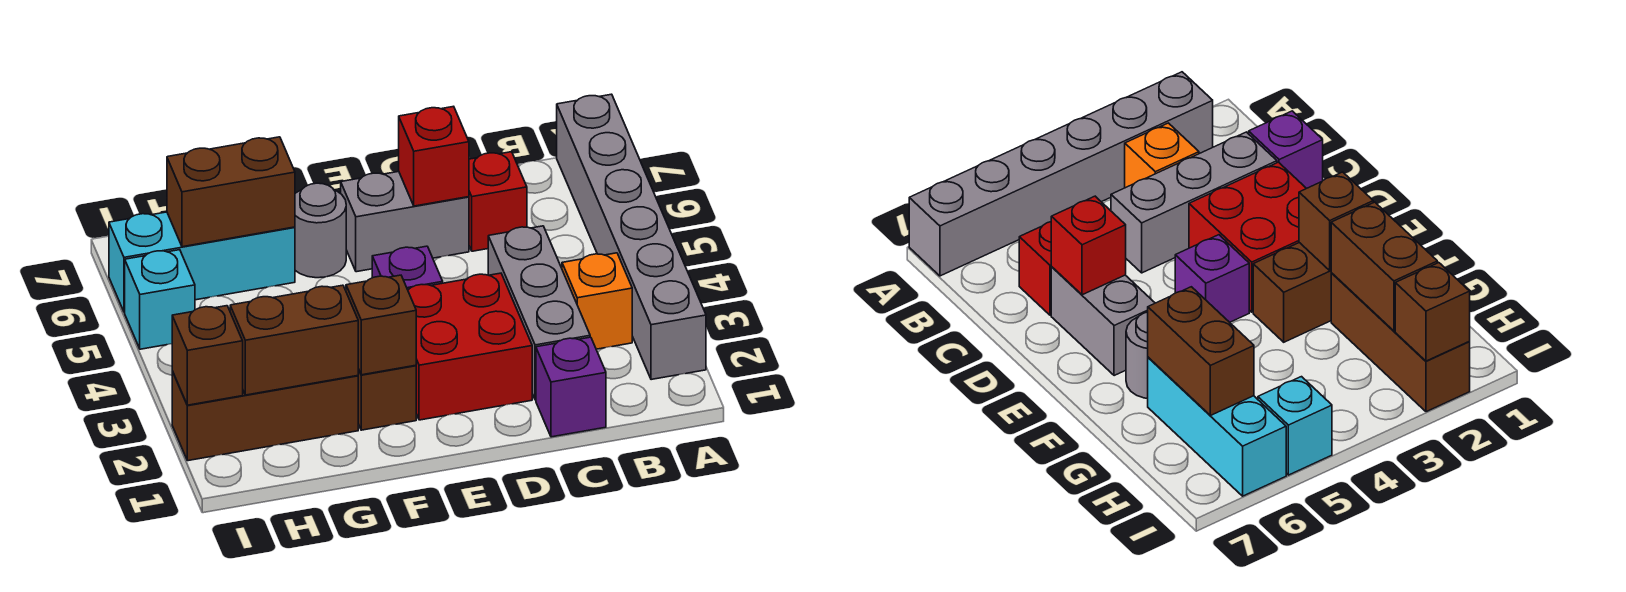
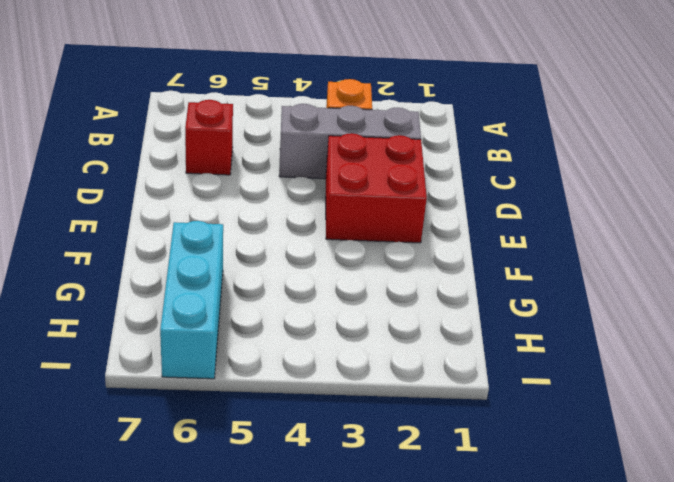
none -> grey 1x6 brick [557,94,706,380]
none -> purple 1x1 brick [536,337,606,437]
none -> grey 1x2 brick [341,172,469,272]

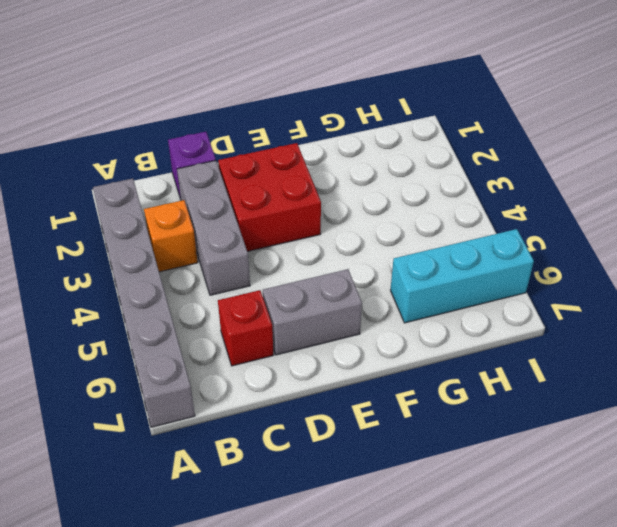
none -> purple 1x1 brick [372,246,443,289]
none -> brown 1x2 brick [358,365,416,430]
none -> grey 1x1 round brick [295,183,346,278]

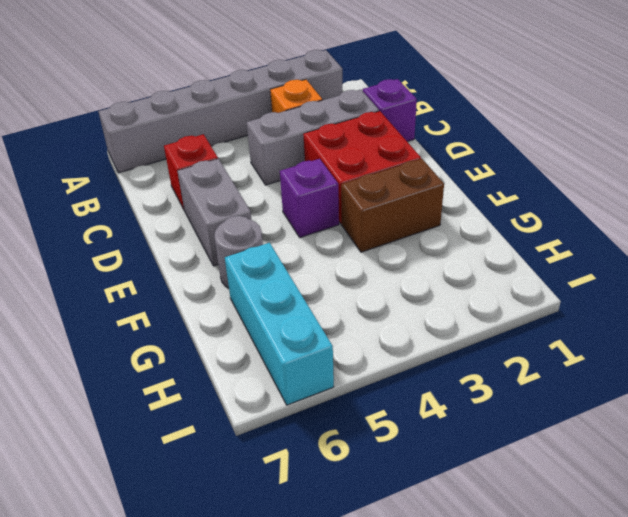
none -> brown 1x3 brick [172,371,358,461]
none -> cyan 1x1 brick [125,250,195,349]
none -> red 1x1 brick [399,106,469,206]

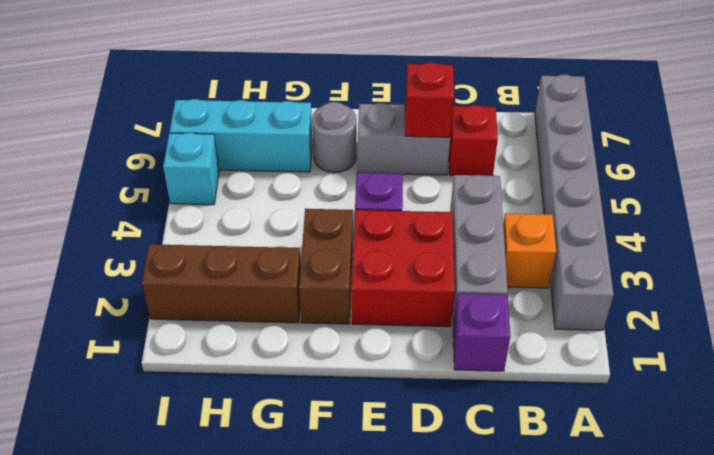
none -> brown 1x1 brick [346,275,416,375]
none -> brown 1x2 brick [230,285,358,395]
none -> brown 1x2 brick [167,137,295,247]

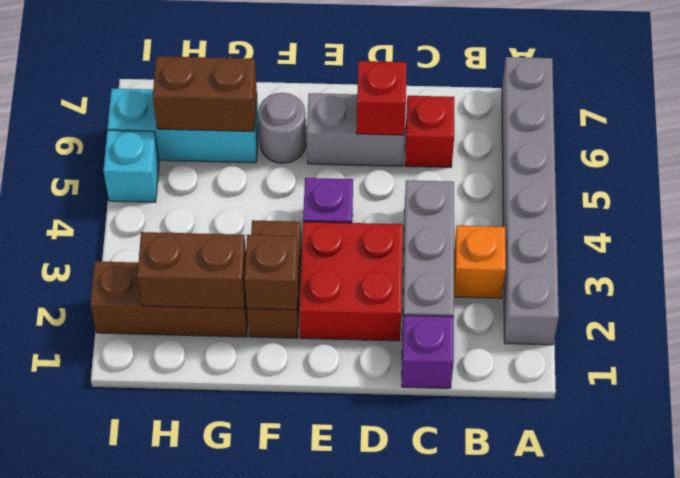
none -> brown 1x1 brick [172,306,243,405]

